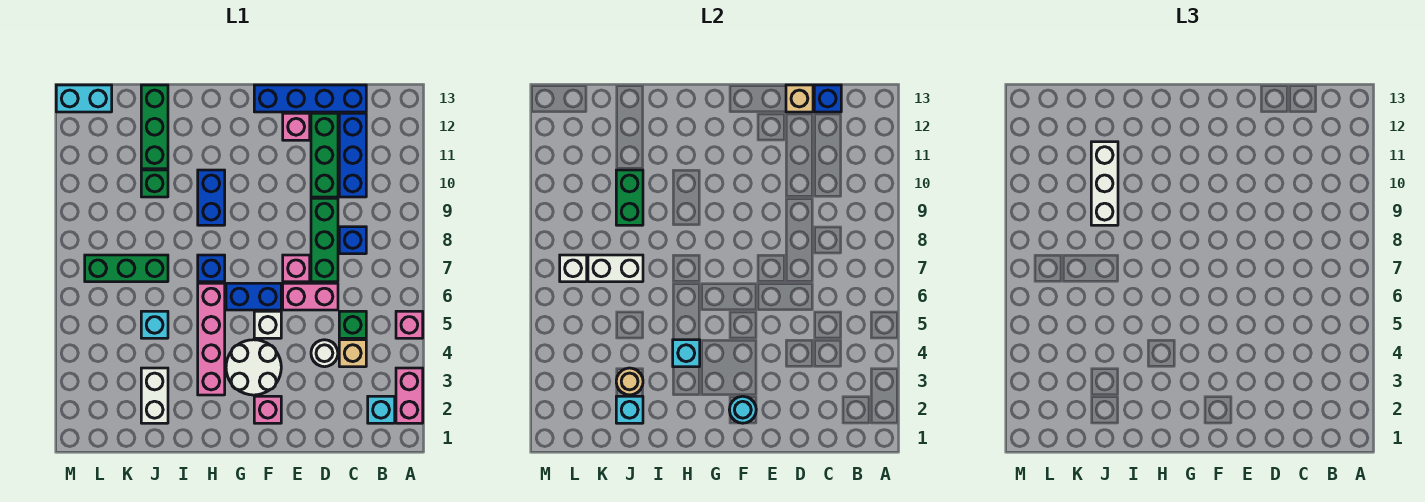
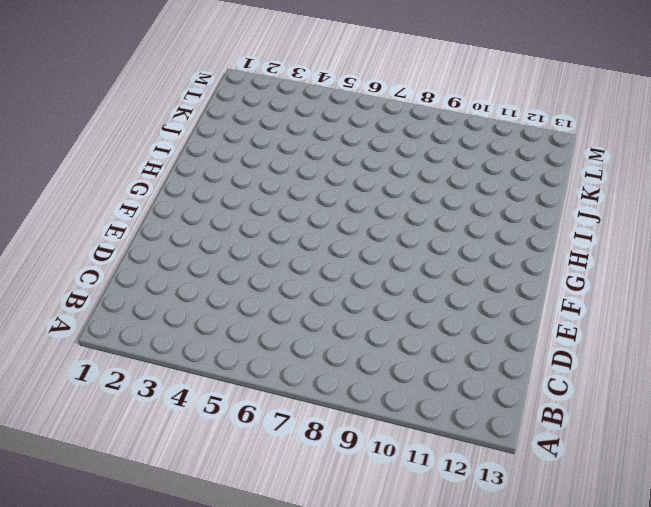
none -> pink 1x2 brick [396,368,423,423]
none -> pink 1x1 brick [396,311,423,338]
none -> cyan 1x1 brick [368,396,395,423]
none -> tan 1x1 brick [339,340,366,367]

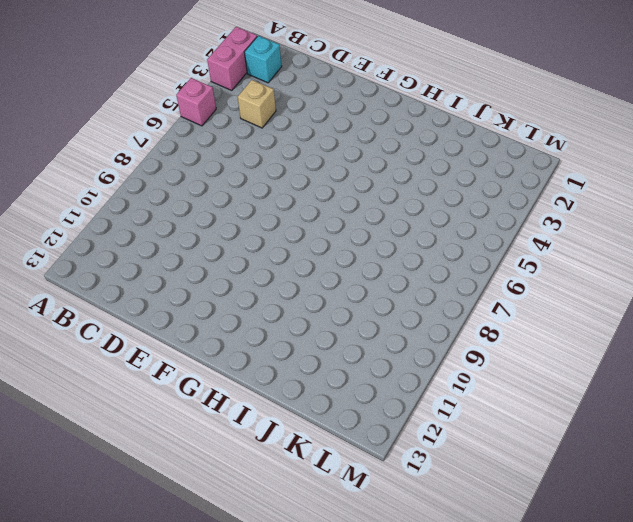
none -> green 1x1 brick [339,311,366,338]
none -> blue 1x1 brick [339,227,366,254]
none -> blue 1x3 brick [339,113,366,197]
none -> blue 1x4 brick [254,85,366,112]

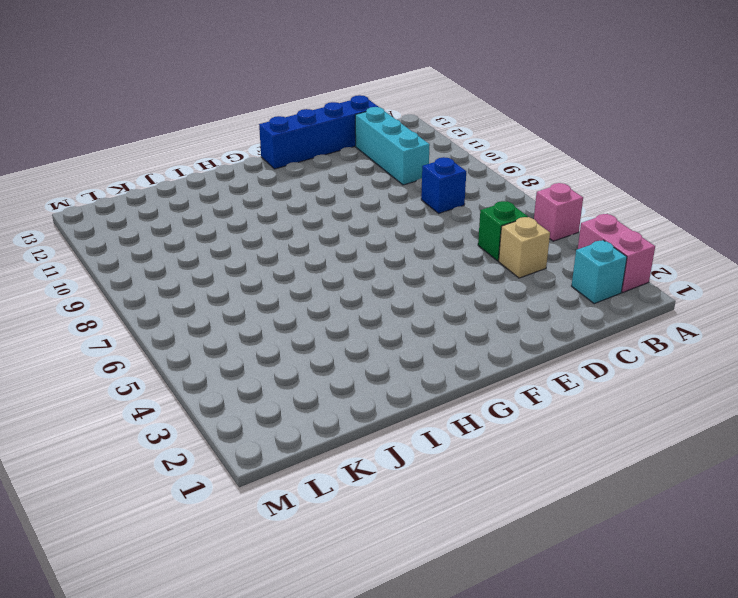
cyan 1x3 brick [355,107,430,185] -> blue 1x3 brick [339,113,366,197]
none -> white 1x1 round brick [311,340,338,367]
none -> pink 1x2 brick [283,283,338,310]
none -> green 1x3 brick [311,198,338,282]
none -> green 1x3 brick [311,113,338,197]

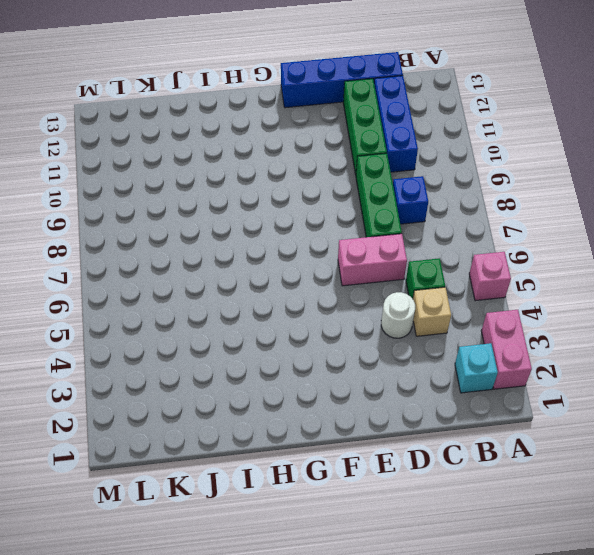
none -> pink 1x1 brick [283,255,310,282]
none -> pink 1x1 brick [283,113,310,140]
none -> pink 1x1 brick [254,396,281,423]
none -> white 2x2 round brick [226,340,281,395]

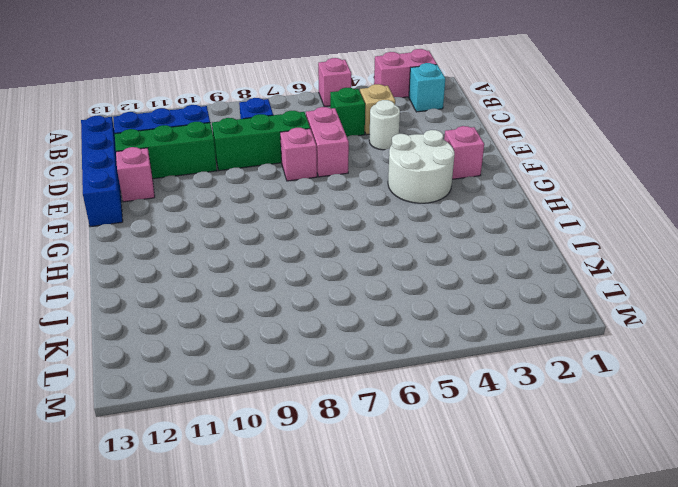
none -> white 1x1 brick [254,311,281,338]
none -> blue 1x2 brick [226,283,281,310]
none -> pink 1x4 brick [198,283,225,395]
none -> blue 1x1 brick [198,255,225,282]

